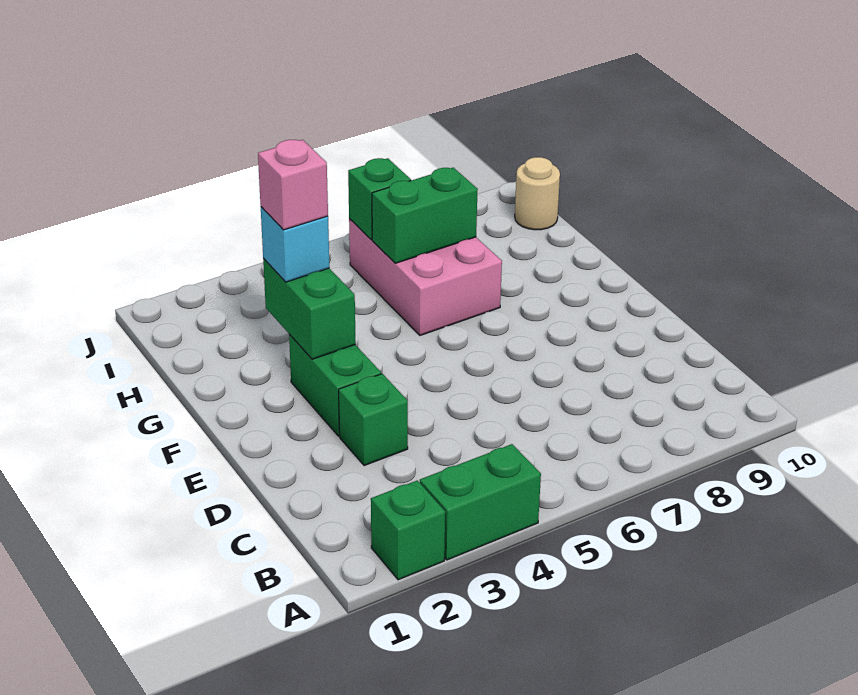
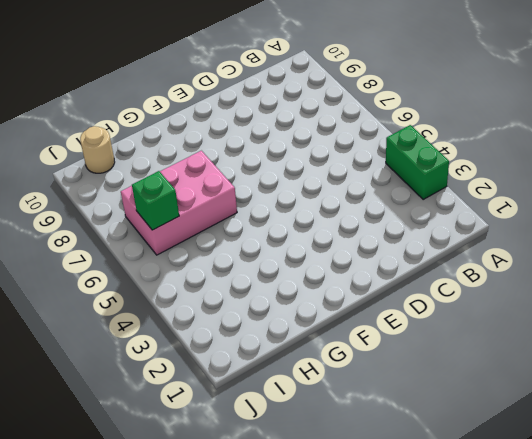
none -> green 1x1 brick [371,480,445,580]
none -> green 1x1 brick [339,374,408,466]

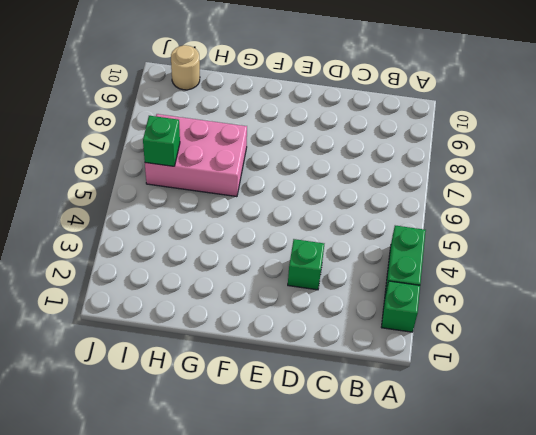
none -> green 1x2 brick [289,335,381,436]
none -> green 1x2 brick [263,259,356,359]

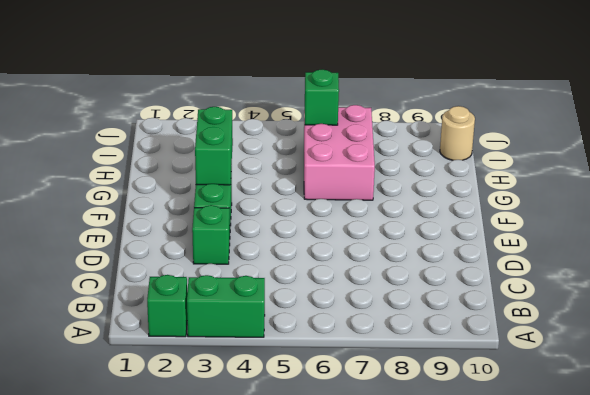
none -> green 1x2 brick [372,168,478,263]
none -> cyan 1x1 brick [261,207,330,282]

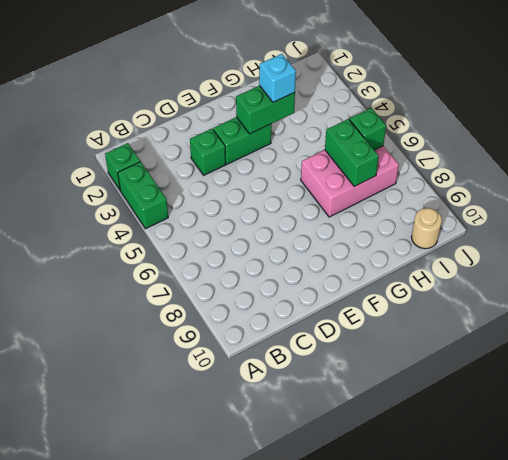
none -> pink 1x1 brick [258,140,328,230]

